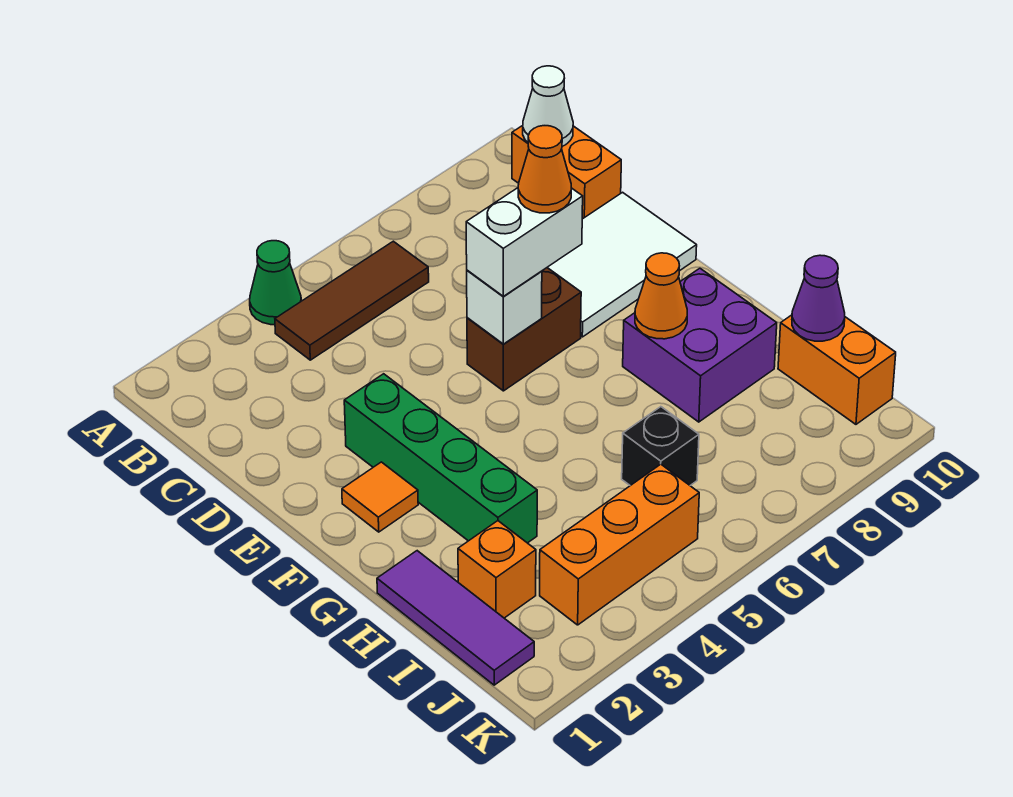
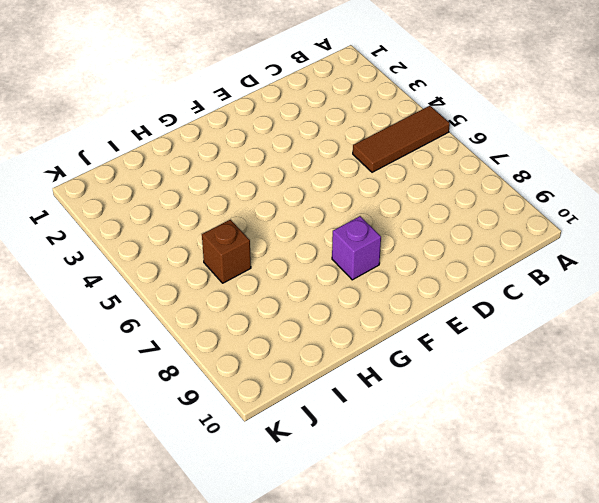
brown 1x3 tile [353,106,450,172] -> brown 1x3 tile turned to [275,241,429,360]
purple 1x1 brick [332,216,381,280] -> none
brown 1x1 brick [202,220,251,283] -> black 1x1 brick [622,407,699,486]
none -> green 1x1 cone [250,241,301,325]
none -> orange 1x2 brick [512,126,621,219]
none -> white 2x3 tile [547,192,697,337]

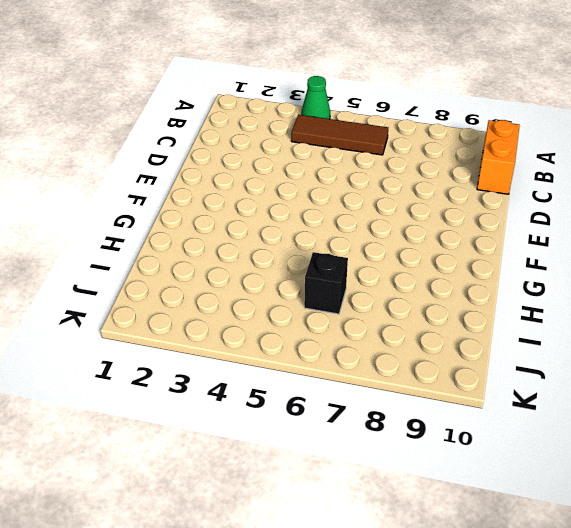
none -> white 2x3 tile [547,192,697,337]
none -> green 1x4 brick [344,374,537,543]
none -> brown 1x2 brick [467,268,581,391]

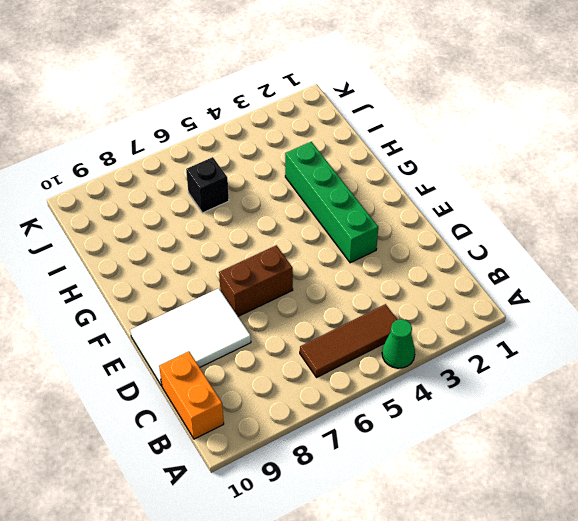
none -> orange 1x1 tile [342,462,418,532]
none -> purple 2x2 brick [623,268,777,422]
none -> purple 1x3 tile [377,551,534,685]

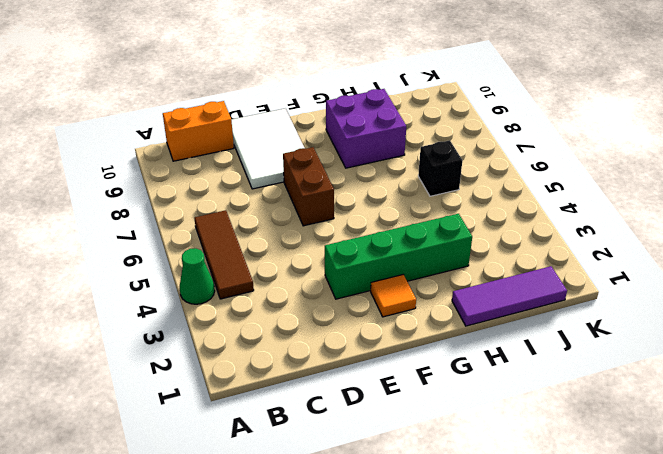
none -> orange 1x1 brick [458,521,536,618]
none -> orange 1x2 brick [778,315,896,424]
none -> orange 1x3 brick [540,464,699,625]

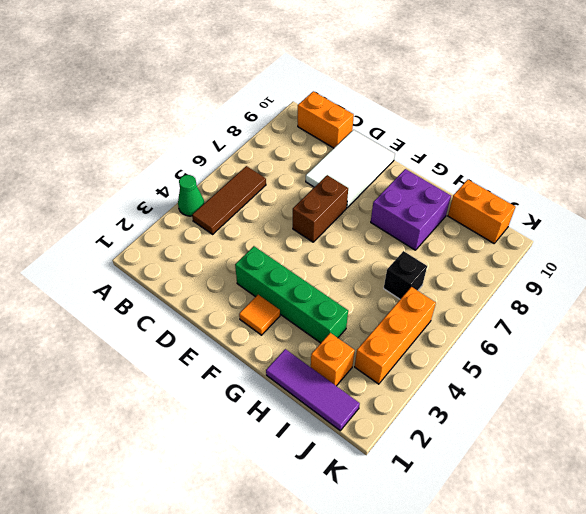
none -> white 1x1 cone [523,66,573,146]
none -> white 1x1 brick [467,270,542,344]
none -> orange 1x1 cone [635,253,687,339]

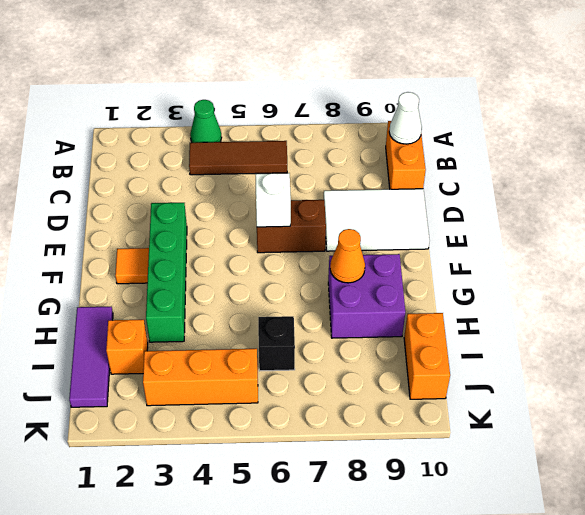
none -> purple 1x1 cone [792,255,845,341]
none -> white 1x2 brick [466,188,583,296]
none -> orange 1x1 cone [518,126,571,213]

